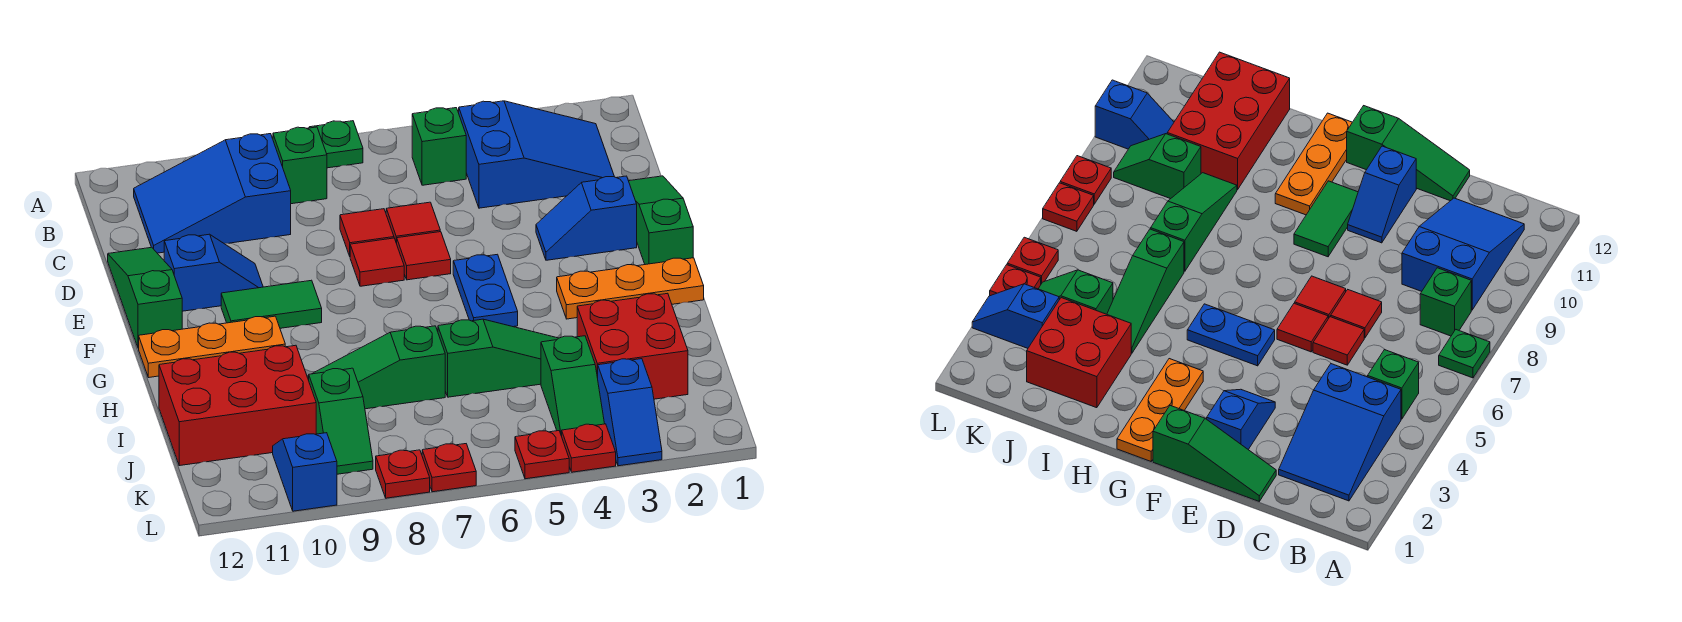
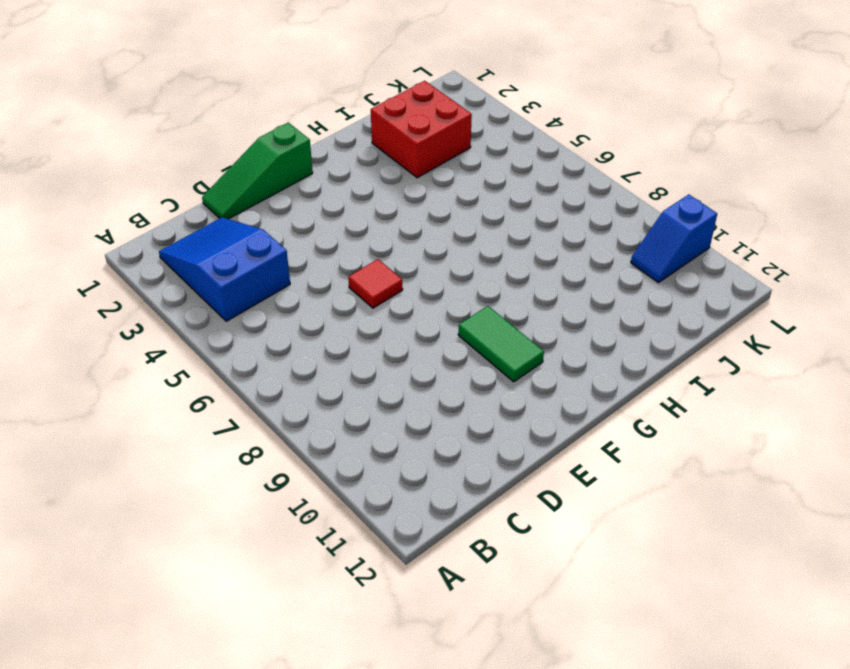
none -> green 1x1 plate [309,121,363,168]
none -> green 1x1 brick [412,108,466,185]
none -> green 1x1 brick [273,127,327,204]

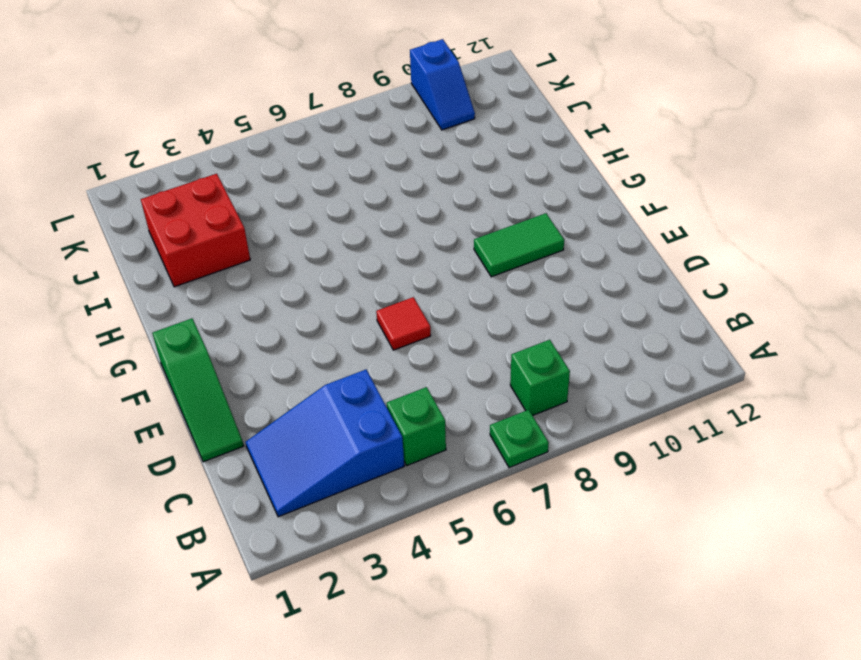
none -> blue 2x3 slope [134,134,291,253]
none -> red 1x1 tile [386,202,440,243]
none -> red 1x1 tile [340,209,394,256]

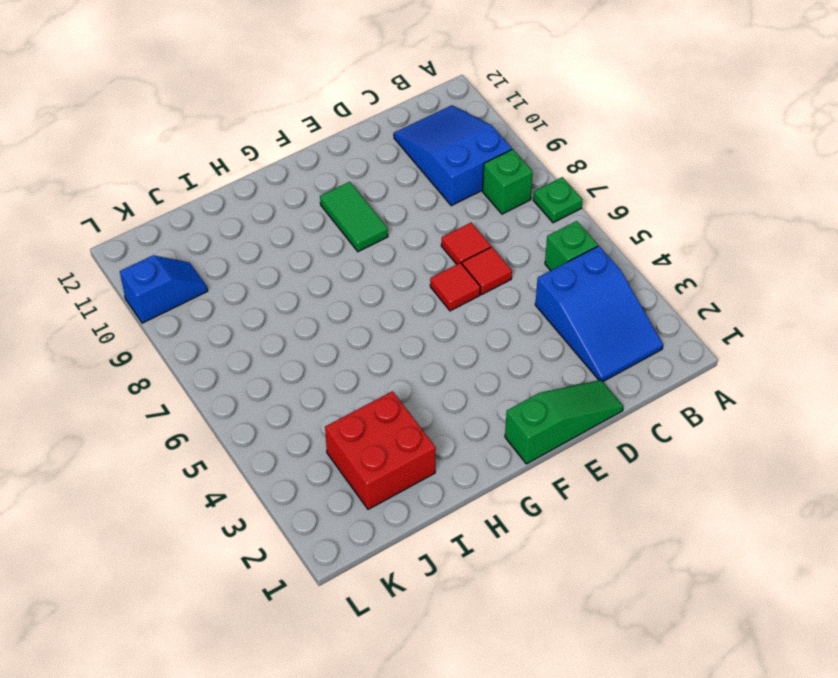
none -> green 1x3 slope [108,247,182,348]
none -> blue 1x2 slope [536,176,637,260]
none -> red 1x1 tile [350,238,404,286]

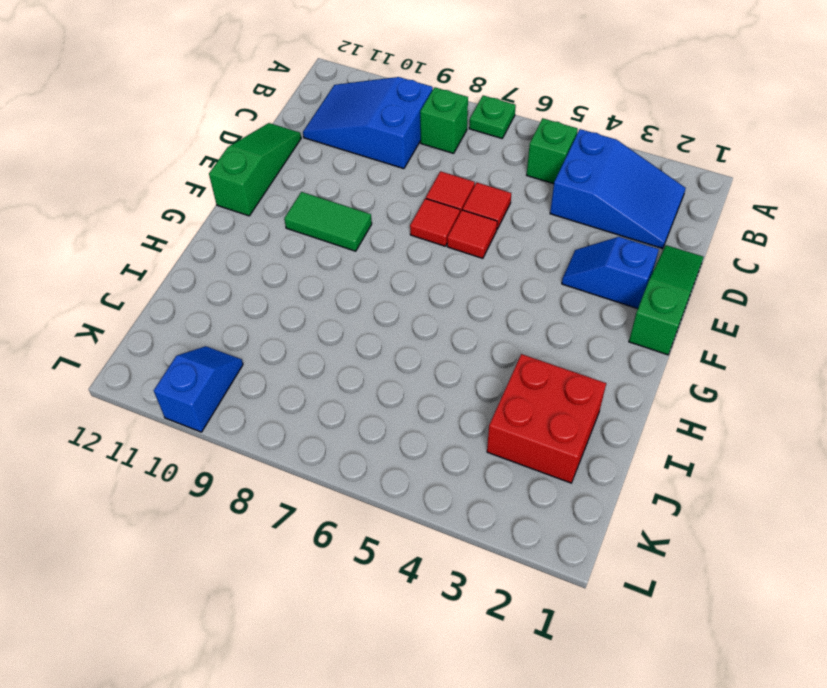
none -> blue 1x2 slope [164,234,263,311]
none -> blue 1x2 plate [453,254,518,327]
none -> orange 1x3 plate [557,258,704,319]

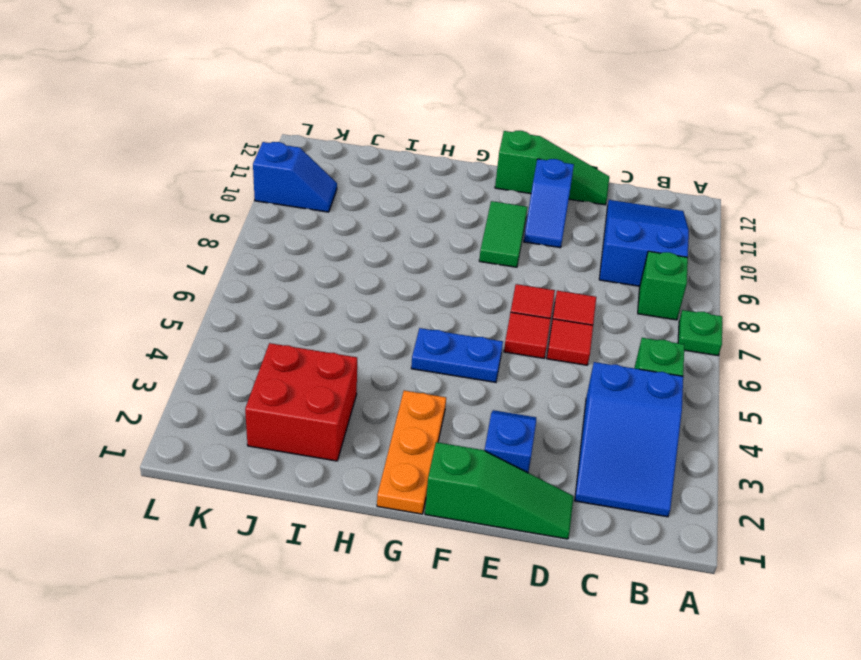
none -> orange 1x3 plate [139,316,285,378]
none -> green 1x3 slope [438,319,558,397]
none -> green 1x3 slope [307,326,445,409]

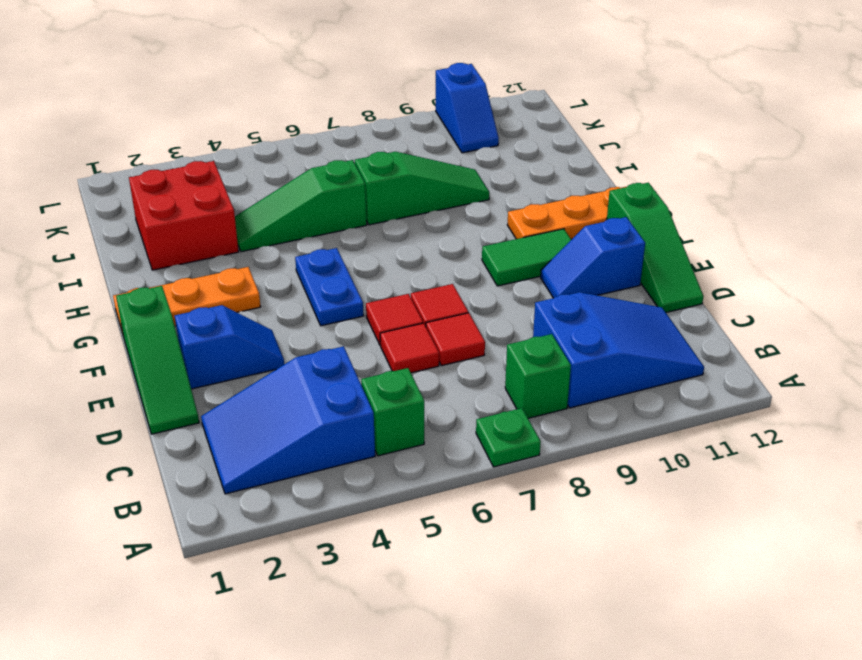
none -> red 2x3 brick [159,345,316,466]
none -> green 1x2 slope [541,336,605,436]
none -> green 1x2 slope [309,368,373,474]

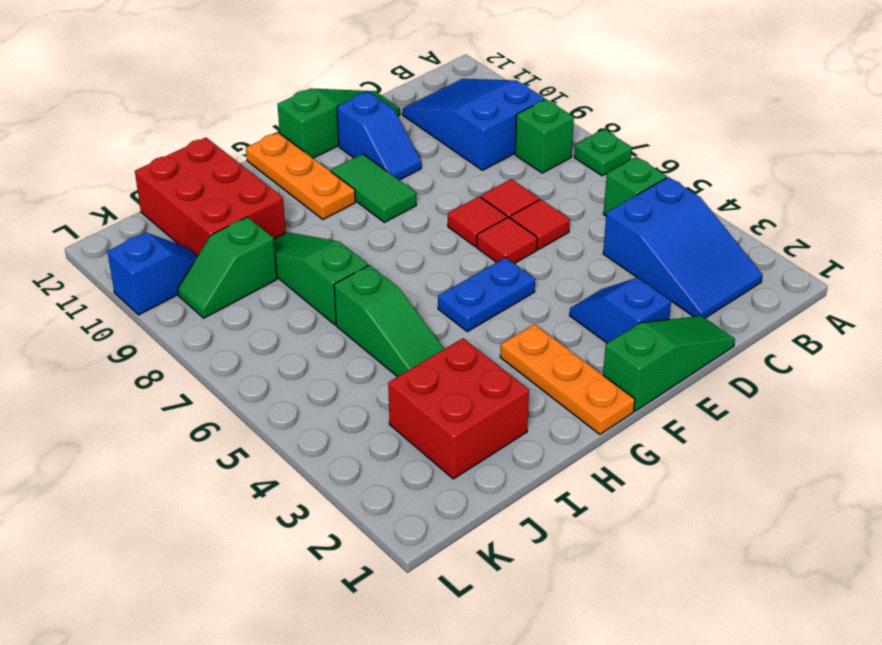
none -> green 1x2 slope [541,336,605,436]
none -> blue 1x2 slope [598,359,662,466]
none -> red 1x1 plate [562,424,616,472]

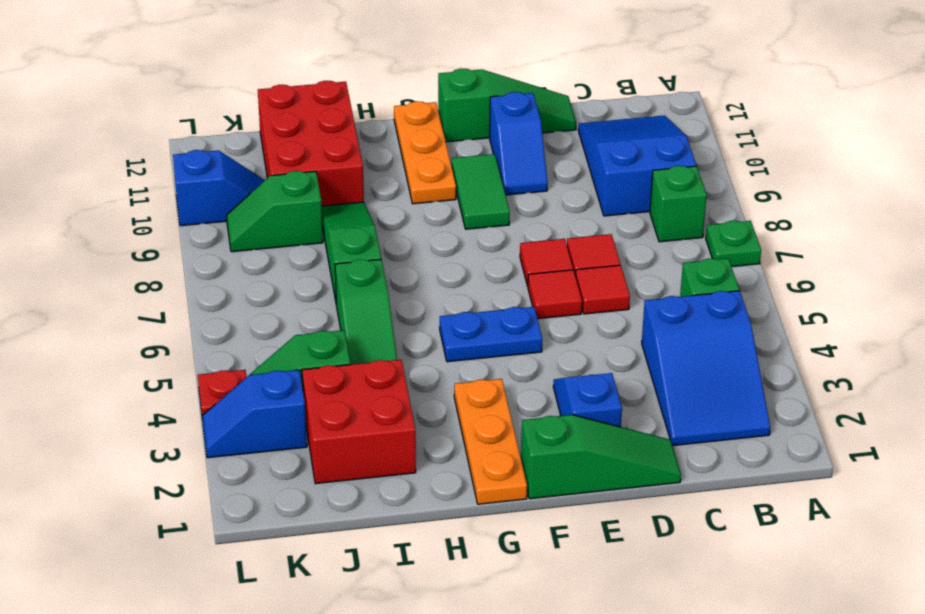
none -> red 1x1 plate [515,431,569,479]
none -> red 1x1 plate [422,444,476,492]
none -> red 1x1 plate [376,450,430,498]

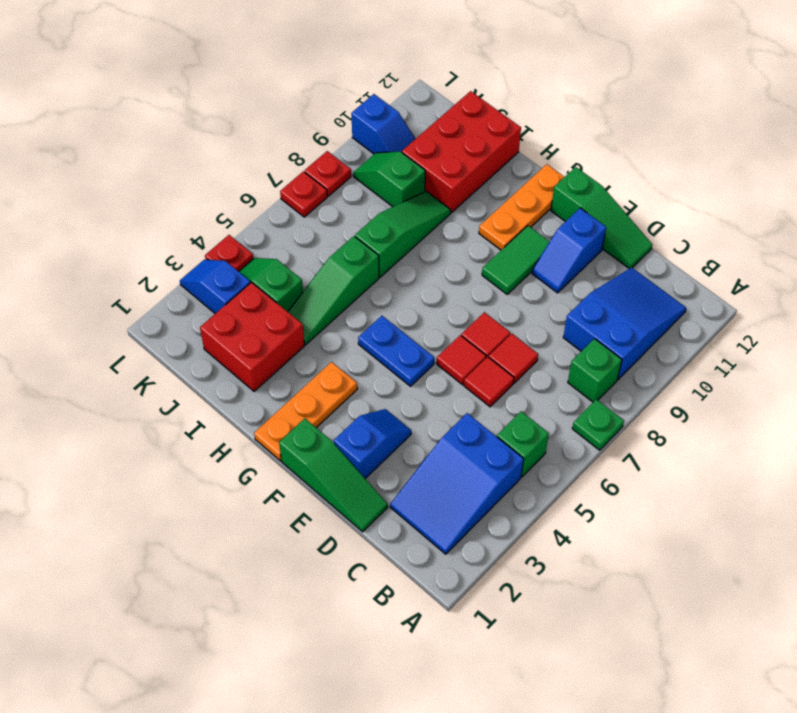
none -> red 1x1 plate [515,431,569,479]

